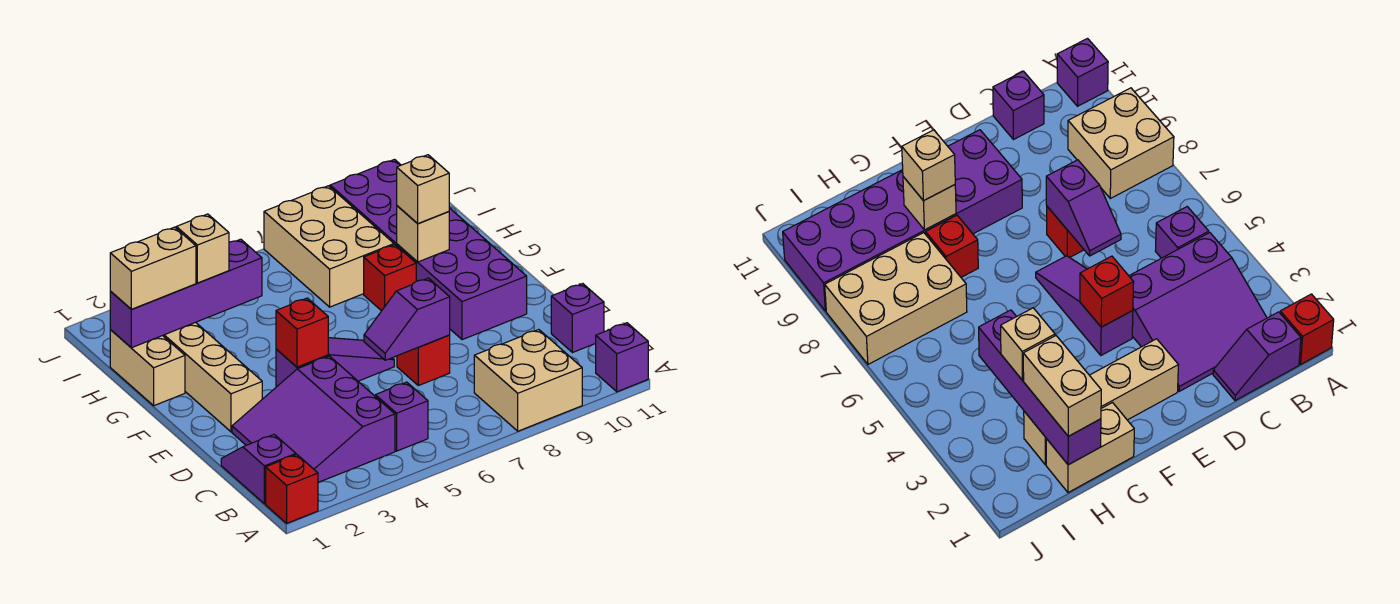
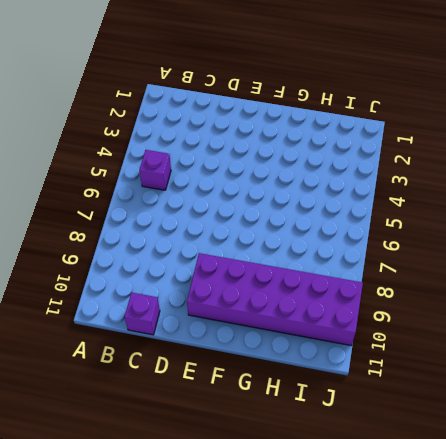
none -> red 1x1 brick [266,455,318,523]
none -> tan 2x2 brick [474,330,582,431]
none -> purple 1x1 brick [596,323,648,392]

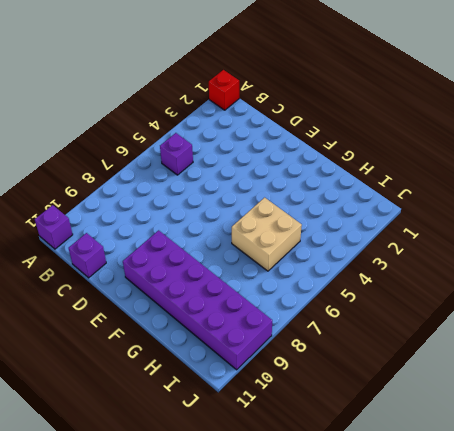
tan 2x2 brick [232,198,302,271] -> tan 2x2 brick moved to [474,330,582,431]
none -> purple 1x2 slope [221,435,296,504]
none -> purple 3x3 slope [232,356,395,482]
none -> red 1x1 brick [397,335,450,385]

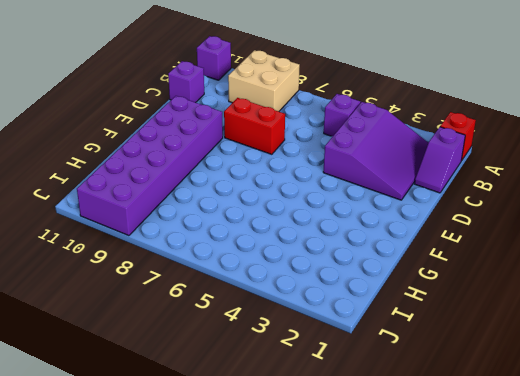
red 1x2 brick [224,98,285,154] -> red 1x1 brick [397,335,450,385]
none -> tan 1x4 brick [163,322,262,432]
none -> purple 1x3 slope [276,338,394,387]
none -> tan 1x2 brick [110,330,185,406]

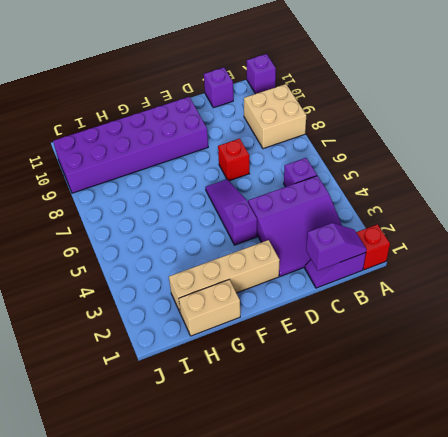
purple 1x2 slope [306,223,366,270] -> purple 1x2 slope turned to [364,278,450,360]
none -> red 1x1 brick [364,245,416,311]
none -> tan 2x3 brick [264,186,394,307]
none -> red 1x1 brick [276,298,328,367]

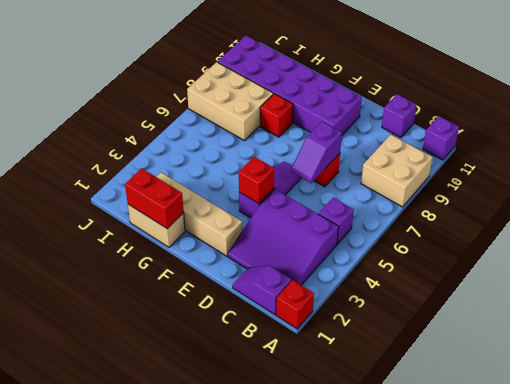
red 1x2 brick [125,168,184,229] -> purple 1x4 brick [110,239,262,348]
none -> tan 1x1 brick [397,206,449,262]
none -> tan 1x1 brick [397,155,449,224]
none -> tan 1x2 brick [110,227,196,309]

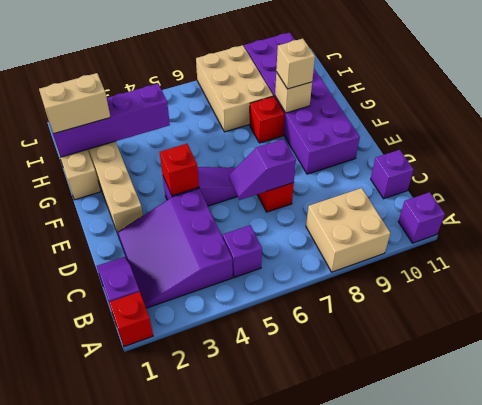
none -> tan 1x1 brick [176,214,229,283]

